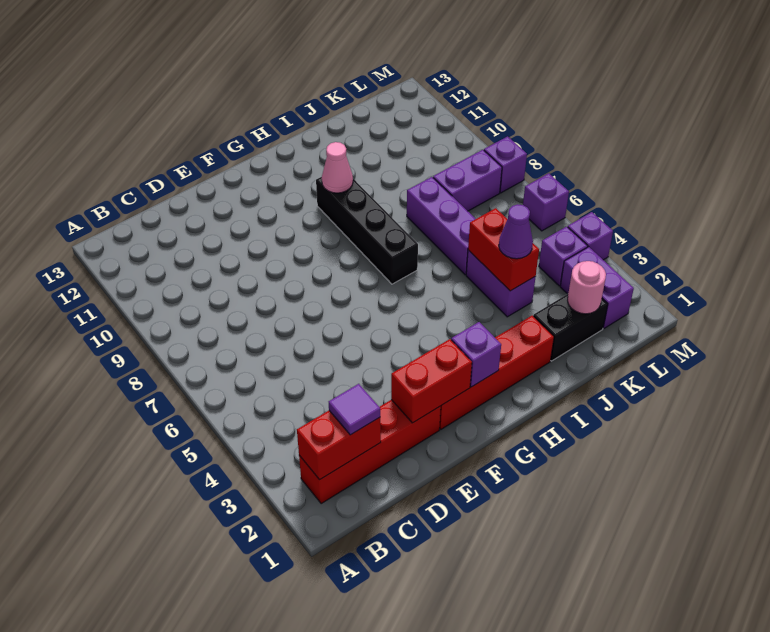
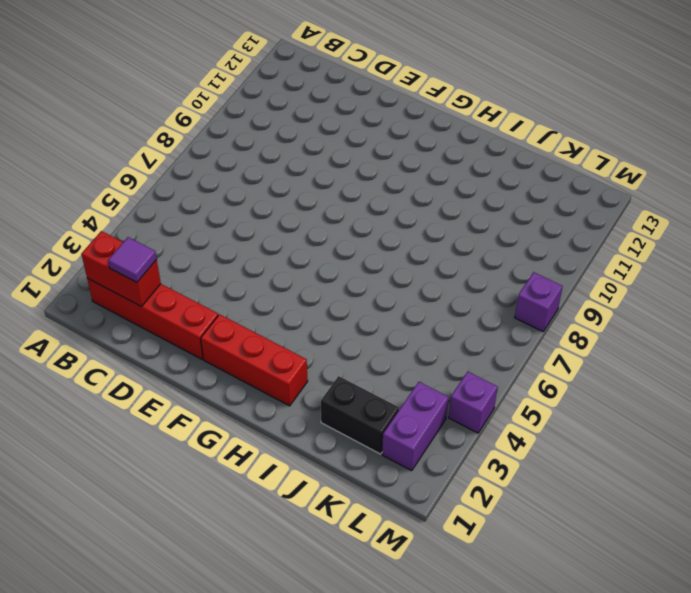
red 1x3 brick [201,314,308,406] -> red 1x4 brick [440,315,554,429]
none -> black 1x4 brick [316,177,418,284]
none -> purple 1x2 brick [466,250,536,317]
none -> purple 1x3 brick [407,177,475,275]

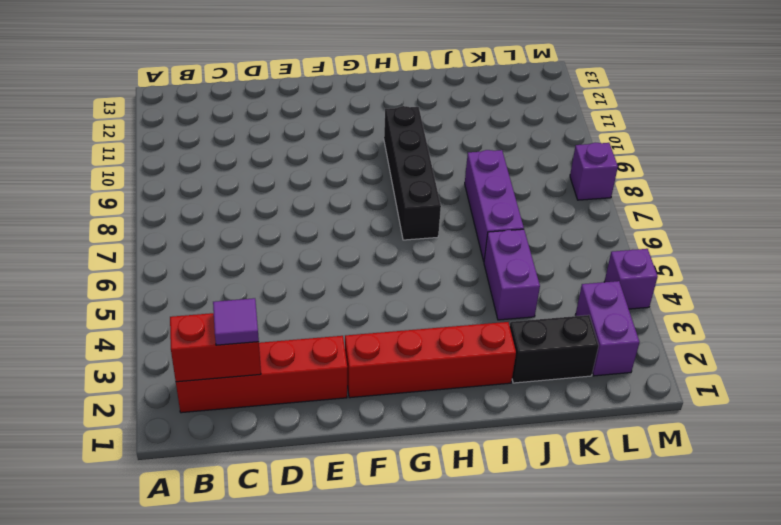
none -> purple 1x2 brick [433,150,502,211]
none -> purple 1x1 brick [539,227,588,286]
none -> purple 1x1 brick [523,173,569,231]

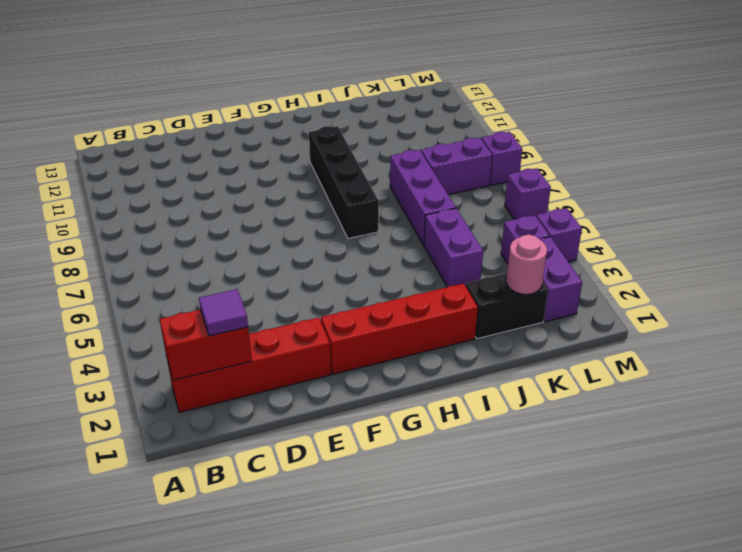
none -> red 1x2 brick [391,339,472,423]
none -> purple 1x1 brick [451,322,501,387]
none -> pink 1x1 cone [322,142,353,193]

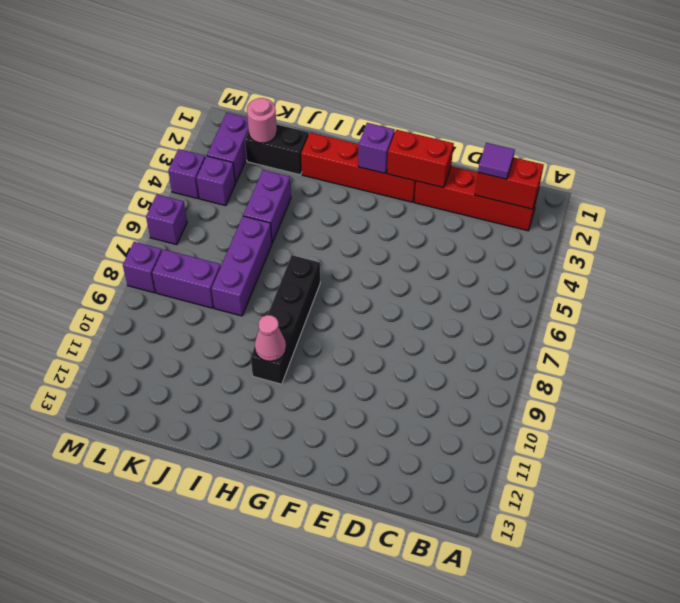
none -> red 1x2 brick [468,208,539,291]
none -> purple 1x1 cone [499,204,533,259]

